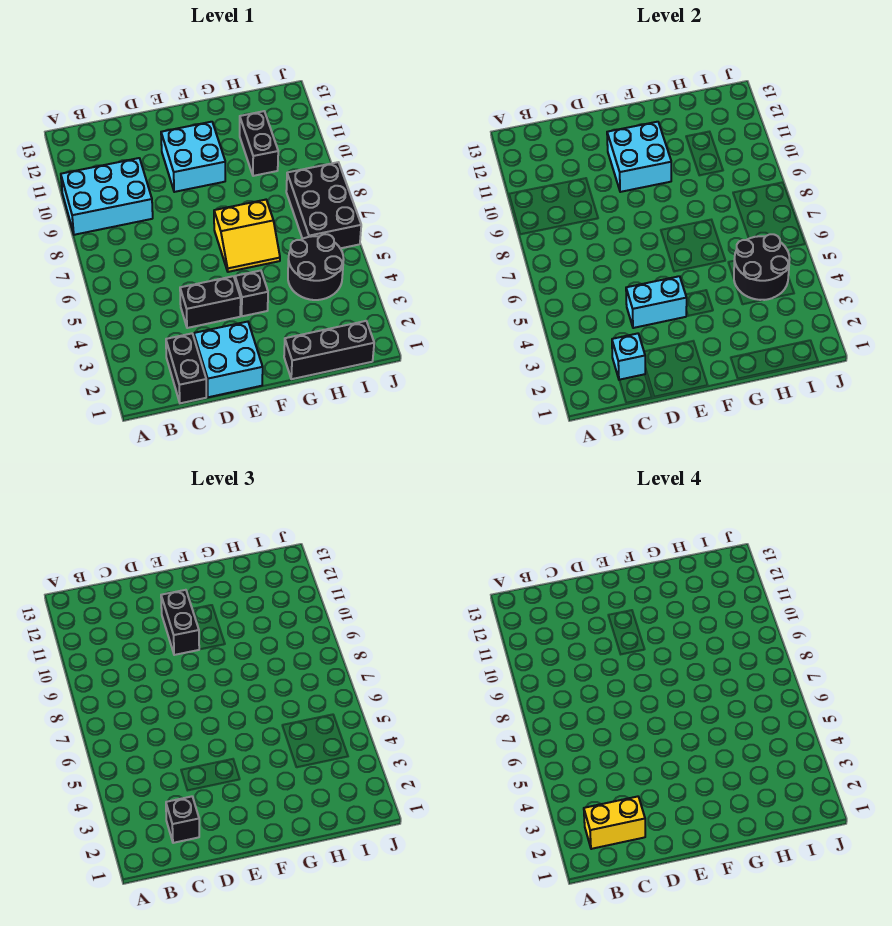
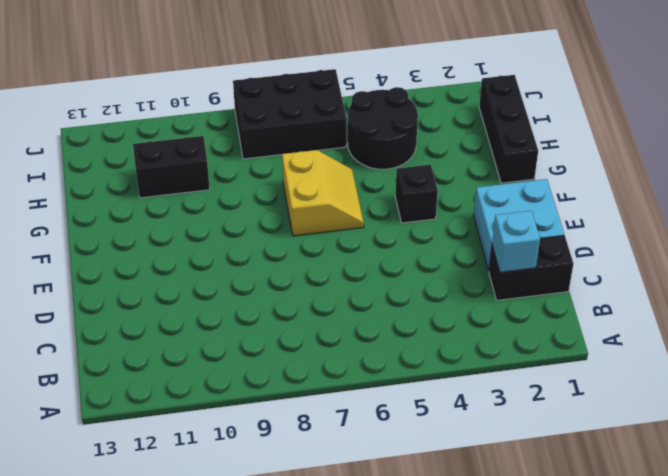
none -> cyan 2x3 brick [61,158,153,235]
none -> black 1x2 brick [180,276,241,328]
none -> cyan 2x2 brick [161,122,225,192]

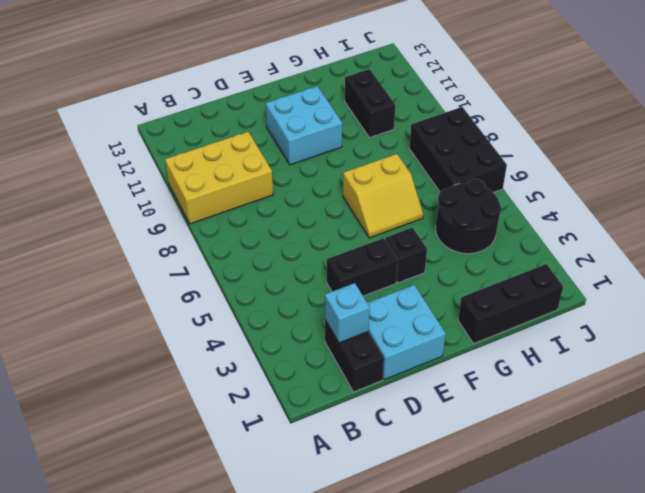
yellow 2x3 brick [165,132,273,224] -> cyan 2x3 brick [61,158,153,235]
none -> cyan 1x2 brick [626,276,687,328]
none -> cyan 2x2 brick [607,122,671,192]
none -> black 2x2 round brick [734,234,790,300]

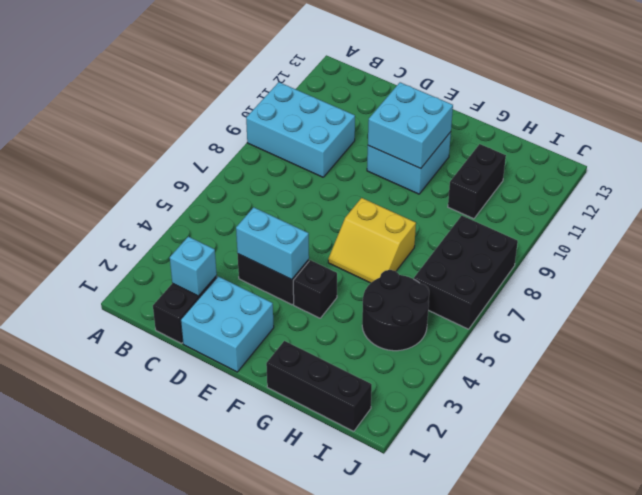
none -> black 2x2 round brick [734,234,790,300]
none -> black 1x1 brick [166,796,199,843]
none -> black 1x2 brick [161,590,199,655]

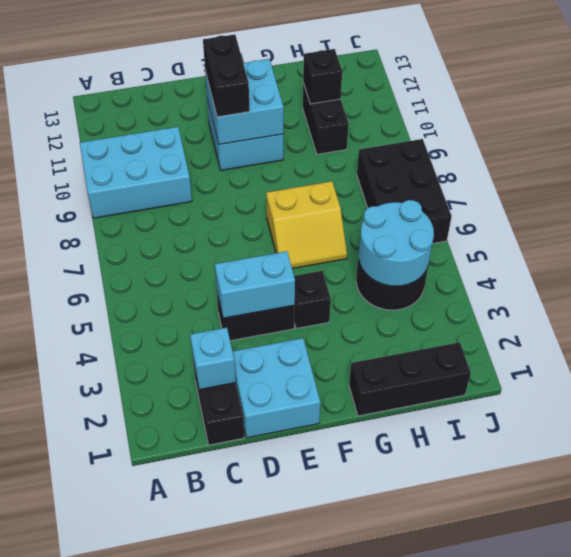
cyan 2x2 round brick [359,200,434,286] -> black 2x2 round brick [734,234,790,300]
black 1x1 brick [303,49,342,104] -> black 1x1 brick moved to [166,796,199,843]
none -> yellow 1x2 brick [584,796,645,849]

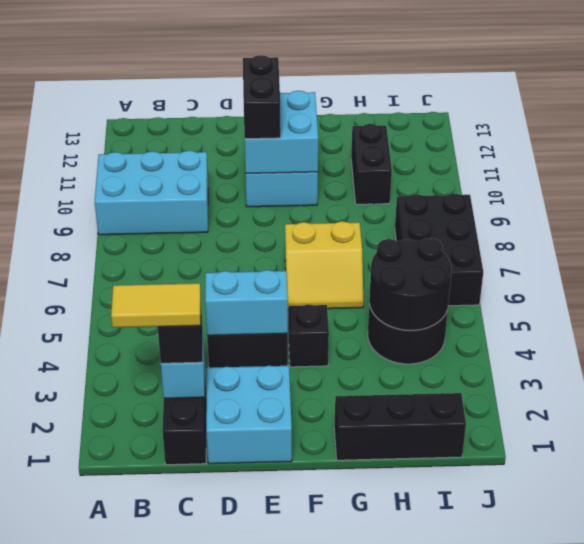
yellow 1x2 tile [111,283,201,328] -> yellow 1x2 brick [584,796,645,849]

